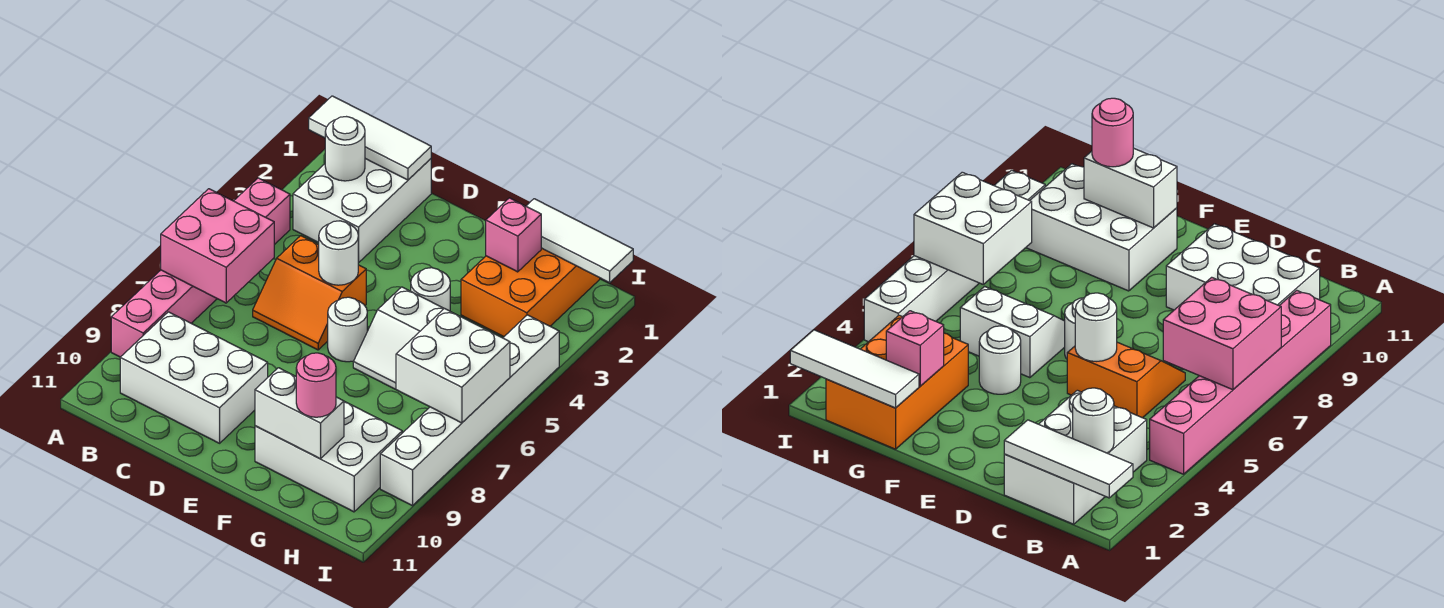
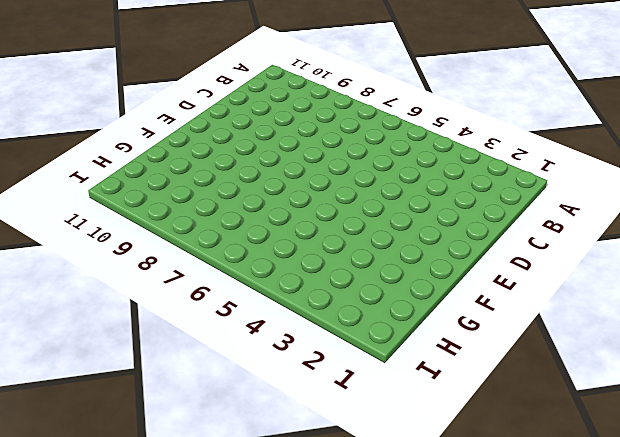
none -> pink 1x6 brick [111,178,290,357]
none -> white 2x3 brick [293,159,431,263]
none -> white 2x3 brick [120,312,268,443]

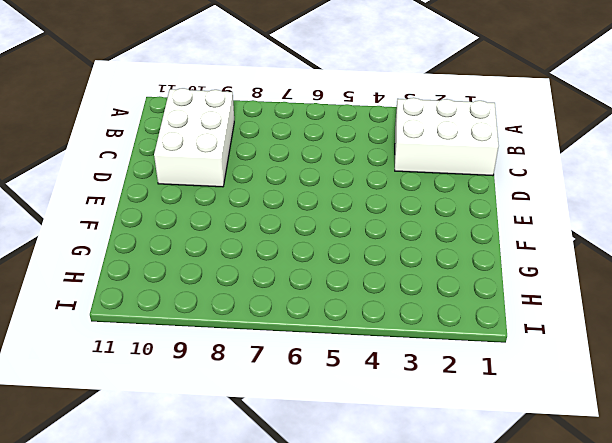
none -> pink 1x6 brick [111,178,290,357]
none -> orange 2x2 slope [253,236,366,350]
none -> white 1x1 round brick [328,297,367,362]

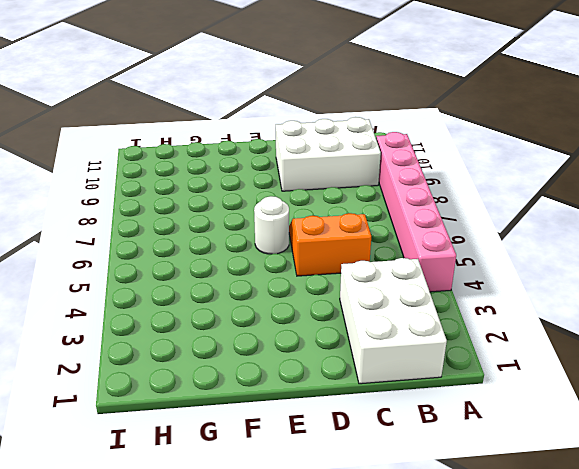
none -> white 1x1 round brick [411,268,450,311]
none -> white 2x2 slope [353,287,444,389]
none -> white 2x3 brick [255,401,402,512]

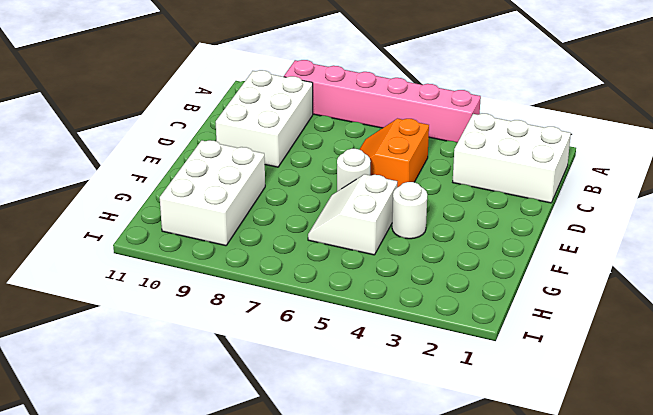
none -> orange 2x3 brick [461,248,600,337]
none -> white 1x6 brick [380,315,559,506]
none -> white 1x3 tile [309,96,431,180]

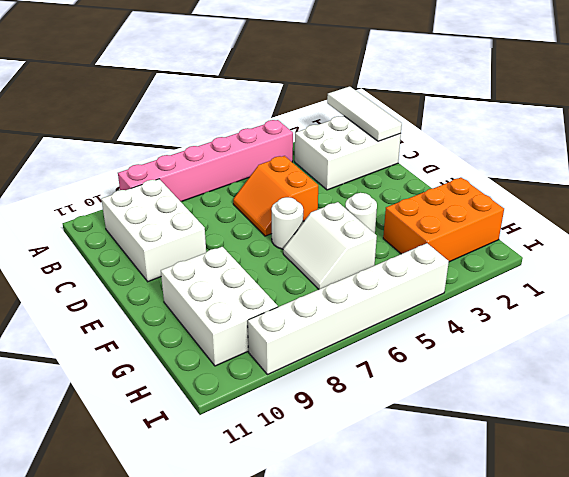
none -> pink 2x2 brick [161,189,274,303]
none -> white 1x1 round brick [325,117,365,181]
none -> white 1x1 round brick [319,221,358,285]

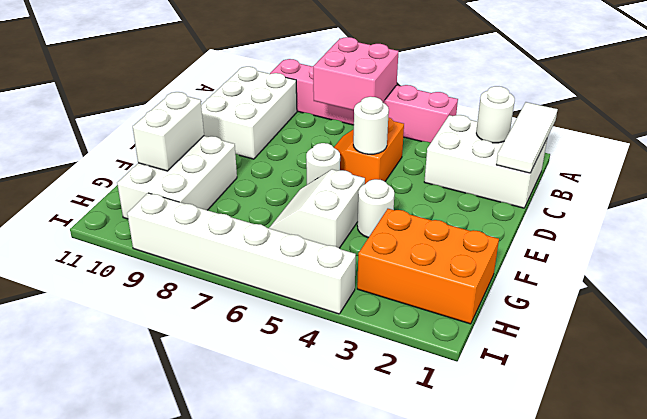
none -> white 1x3 tile [526,199,633,283]
none -> pink 1x1 brick [486,198,541,272]
none -> white 2x2 brick [396,308,510,423]

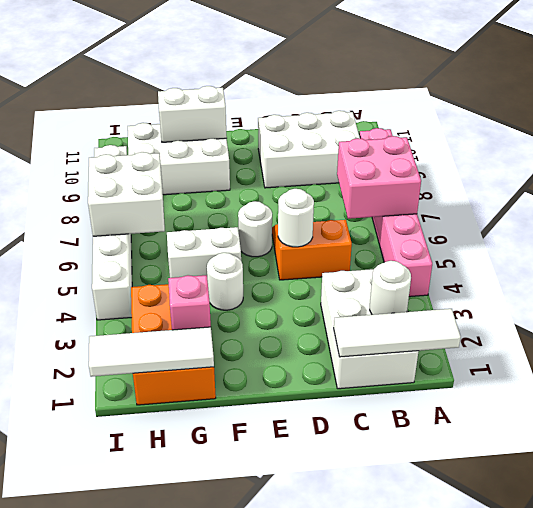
none -> pink 1x1 round brick [296,353,336,417]

